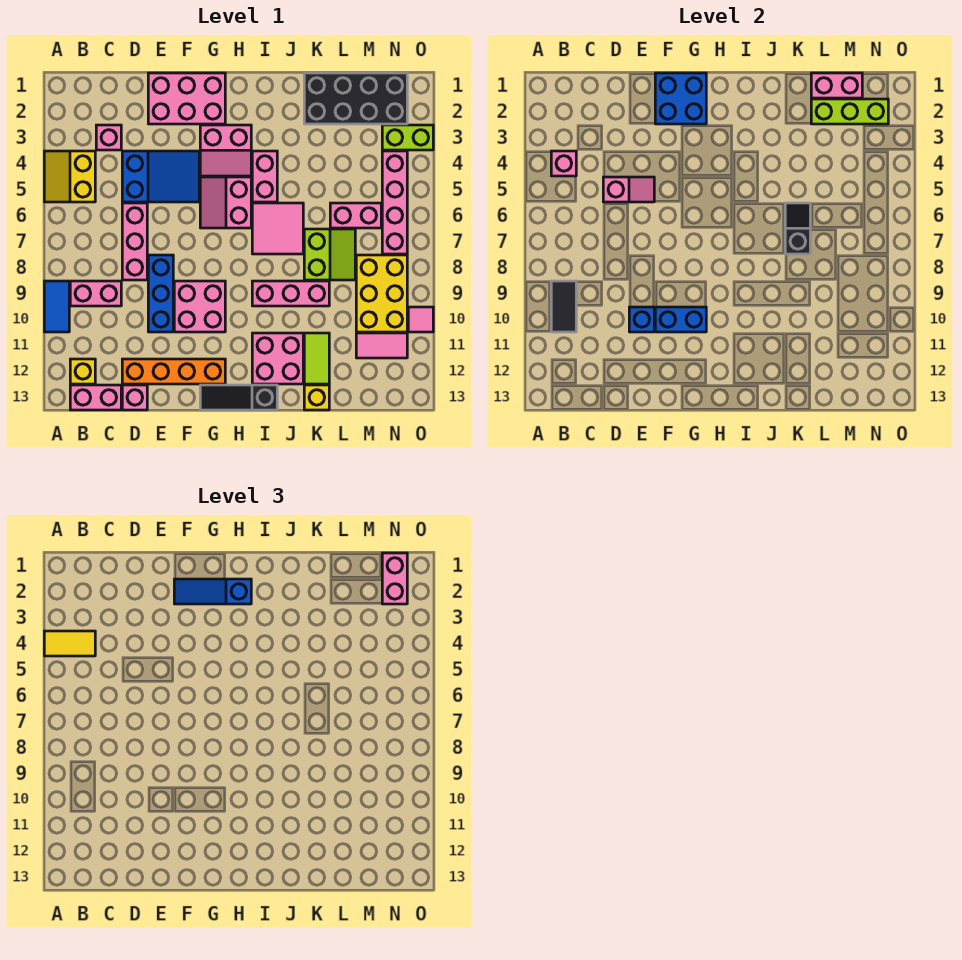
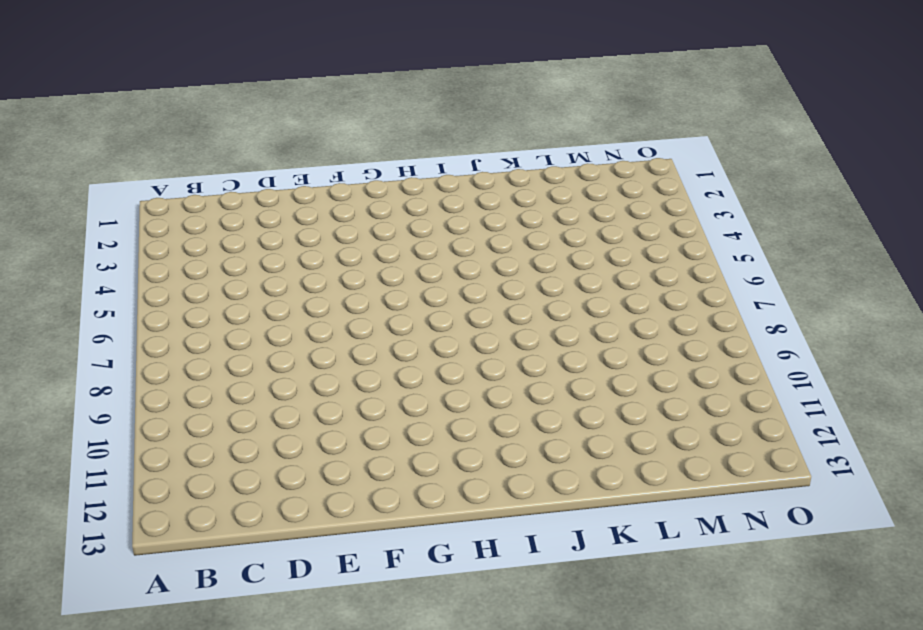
none -> yellow 2x2 slope [44,151,95,202]
none -> blue 1x2 tile [44,281,69,332]
none -> pink 1x2 brick [70,281,121,306]
none -> yellow 1x1 brick [70,359,95,384]

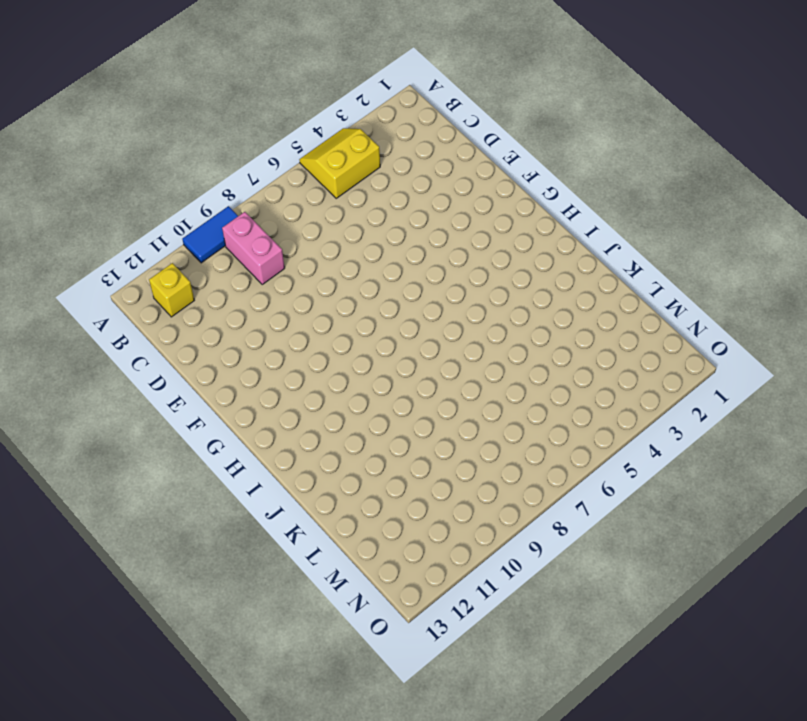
none -> pink 1x2 brick [70,385,121,410]
none -> pink 1x1 brick [96,125,121,150]
none -> blue 2x3 slope [122,151,199,202]
none -> pink 1x3 brick [122,203,147,280]

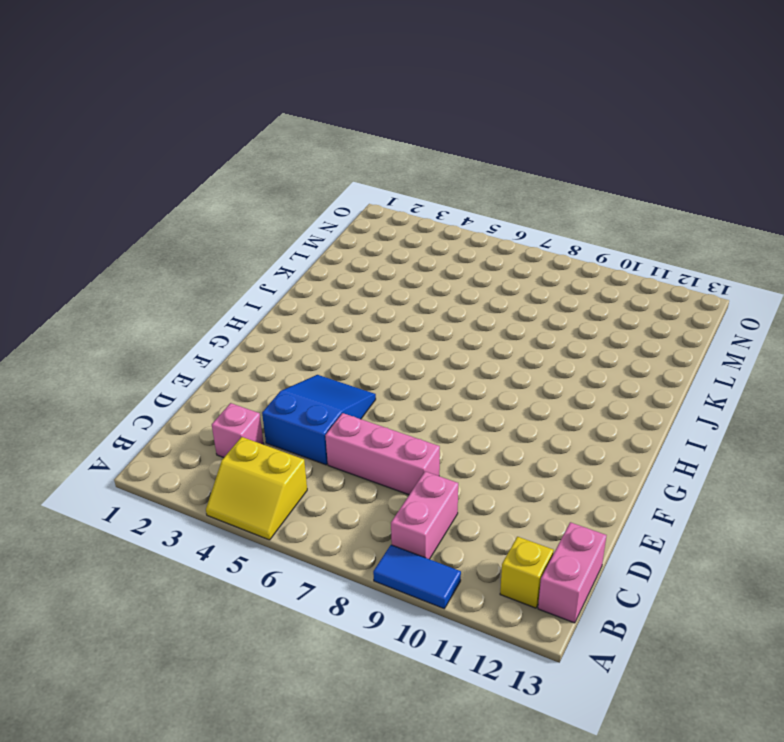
none -> orange 1x4 brick [122,359,225,384]
none -> pink 1x1 brick [122,385,147,410]
none -> pink 2x3 brick [148,73,225,124]
none -> blue 1x3 brick [148,255,173,332]

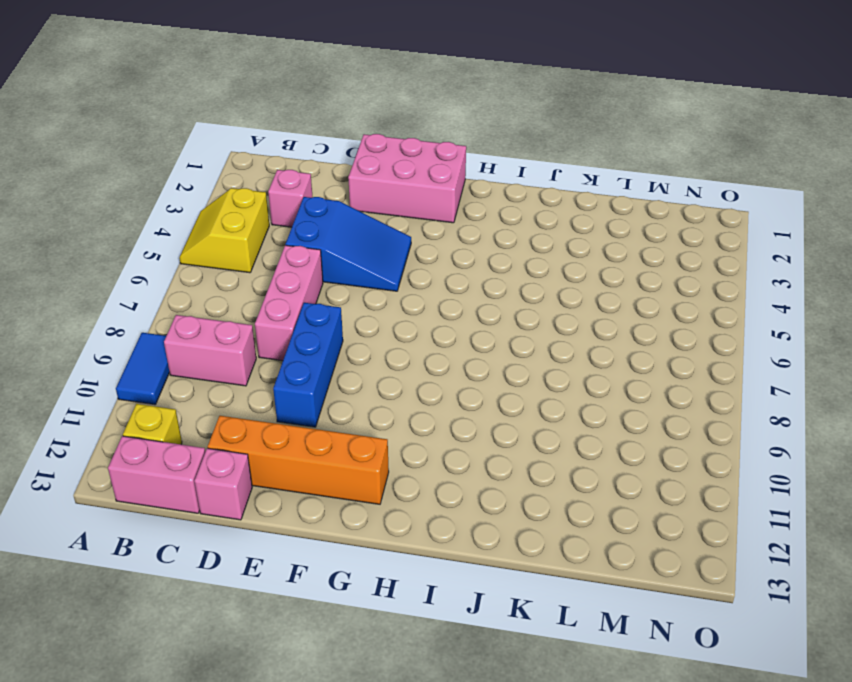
none -> pink 2x2 brick [174,281,225,332]
none -> pink 2x2 slope [200,125,251,176]
none -> pink 2x2 slope [200,177,251,228]
none -> black 1x3 slope [200,385,277,410]

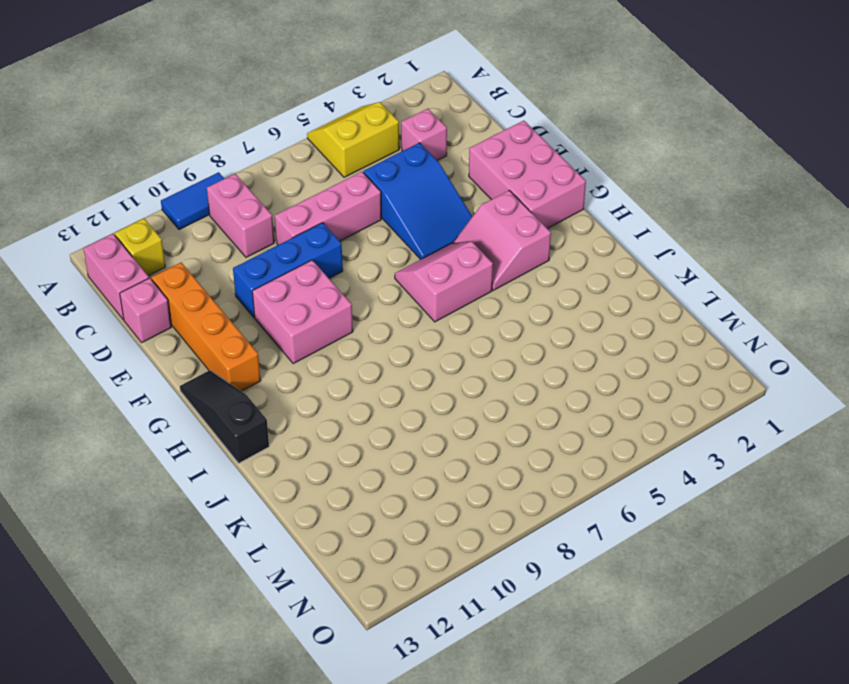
none -> pink 1x2 brick [252,151,277,202]
none -> pink 2x2 tile [252,203,303,254]
none -> pink 1x3 brick [252,281,329,306]
none -> pink 2x2 brick [252,333,303,384]

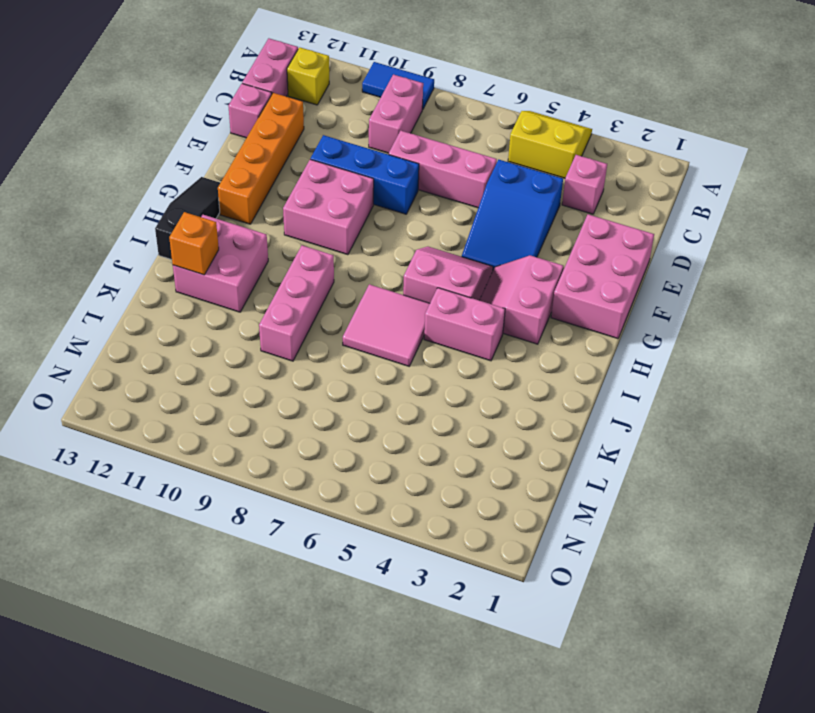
orange 1x1 brick [169,212,219,275] -> none
none -> black 2x4 brick [304,73,407,124]
none -> lime 2x2 slope [304,229,355,280]
none -> lime 1x2 tile [304,333,329,384]
none -> yellow 1x1 brick [304,385,329,410]

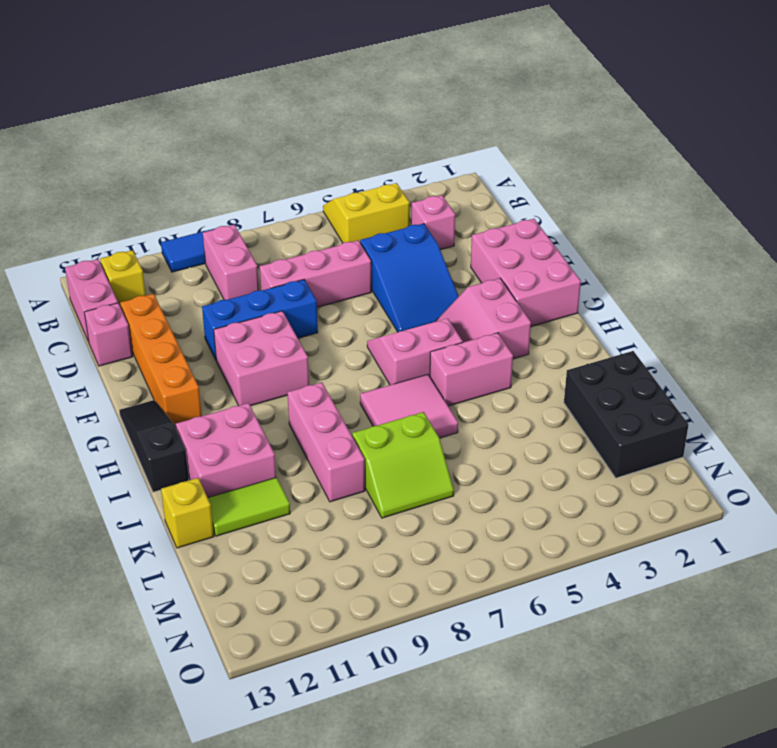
black 2x3 brick [564,351,688,478] -> black 2x4 brick [304,73,407,124]
none -> pink 1x2 brick [330,203,381,228]
none -> yellow 2x3 brick [356,255,407,332]
none -> pink 1x2 tile [356,333,407,358]
none -> lime 1x2 brick [382,125,433,150]

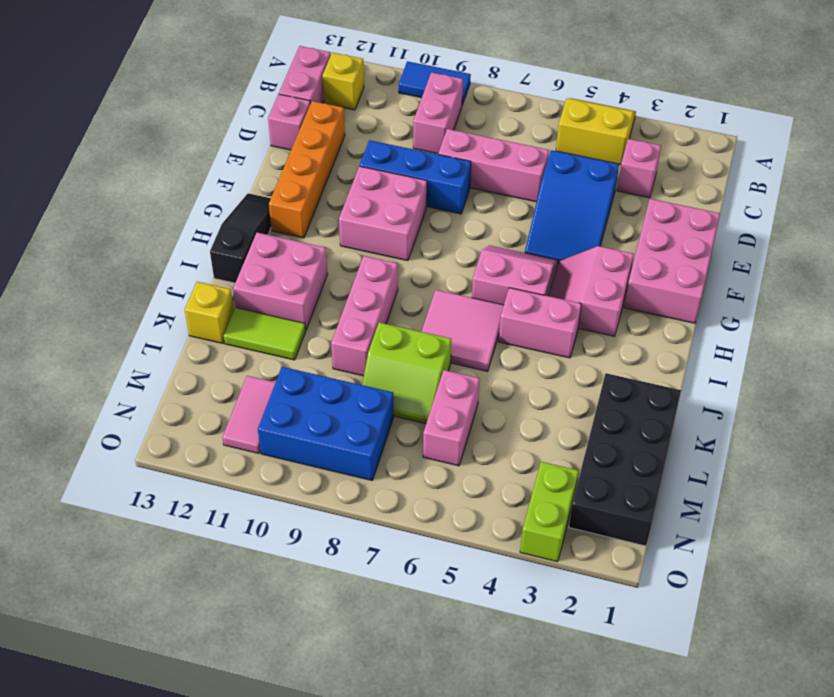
blue 2x3 brick [258,367,394,480] -> yellow 2x3 brick [356,255,407,332]
none -> pink 1x4 brick [382,151,407,254]
none -> pink 1x1 tile [408,307,433,332]
none -> pink 1x1 brick [551,151,576,176]
none -> black 1x2 tile [551,281,576,332]

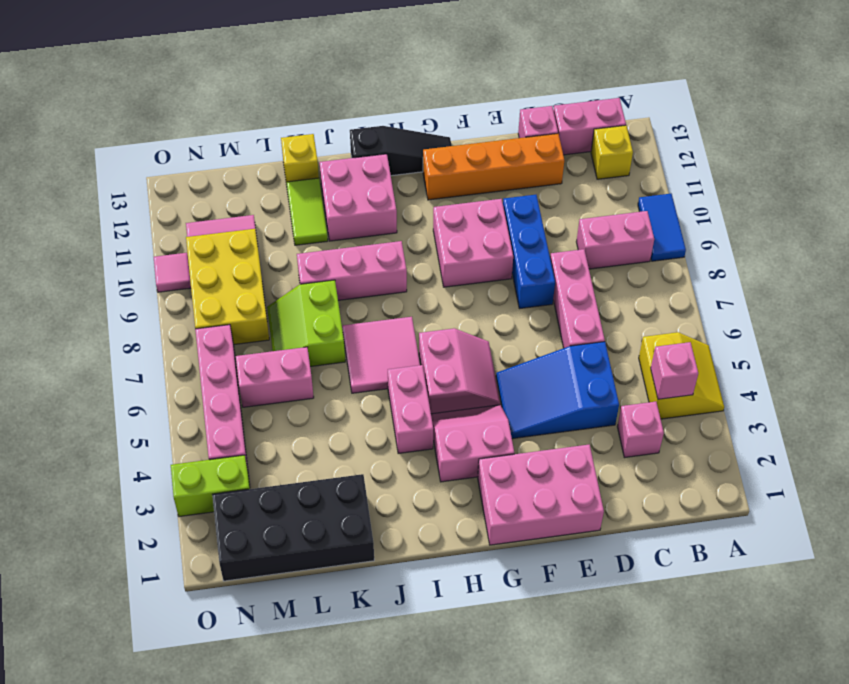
none -> black 1x2 tile [551,281,576,332]
none -> pink 1x2 slope [603,177,654,202]
none -> blue 1x1 brick [629,307,654,332]
none -> blue 2x2 brick [655,73,706,124]

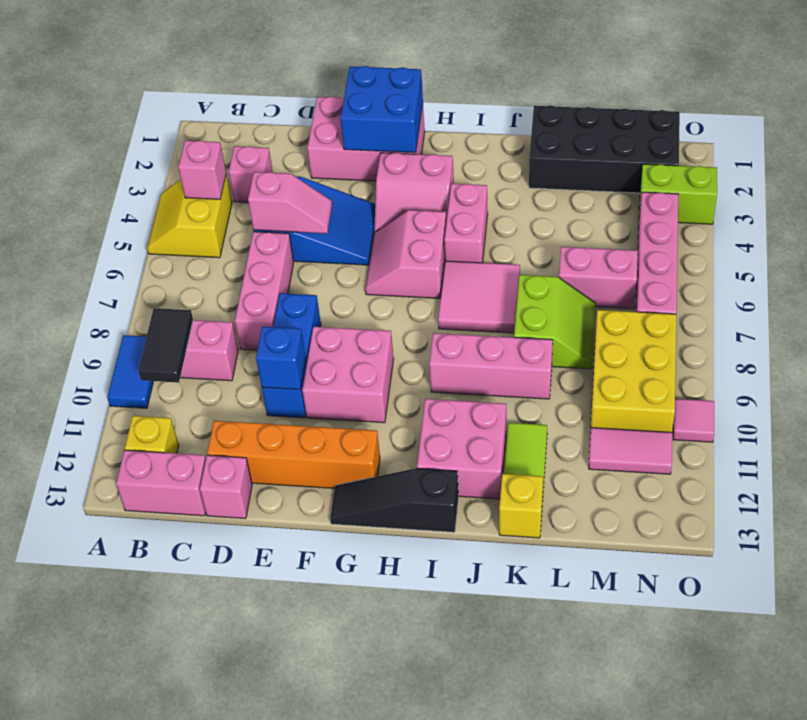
none -> blue 1x2 brick [655,307,706,332]
none -> black 1x2 slope [785,203,810,254]
none -> pink 1x2 brick [811,73,862,98]
none -> lime 1x3 brick [811,99,888,124]

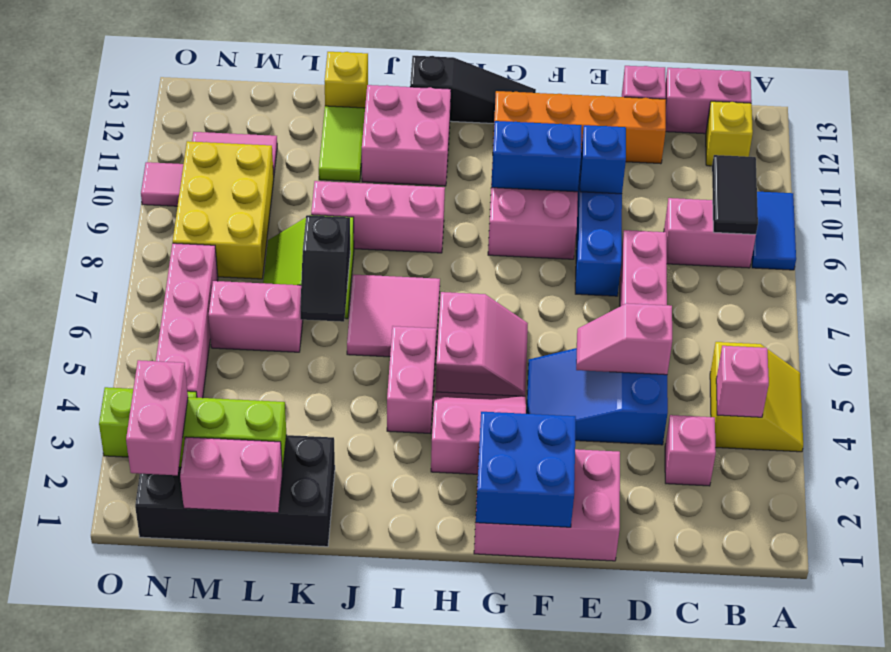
none -> yellow 1x2 tile [44,631,95,656]
none -> blue 1x3 slope [174,579,251,604]

